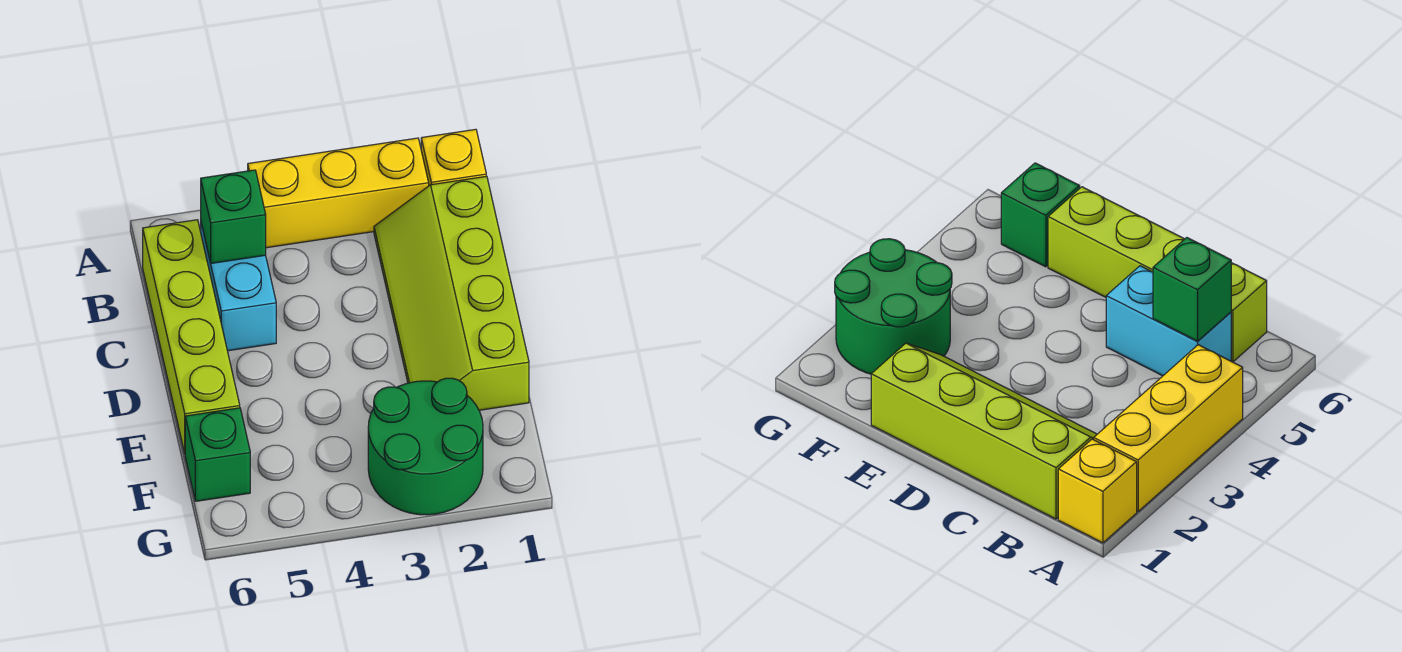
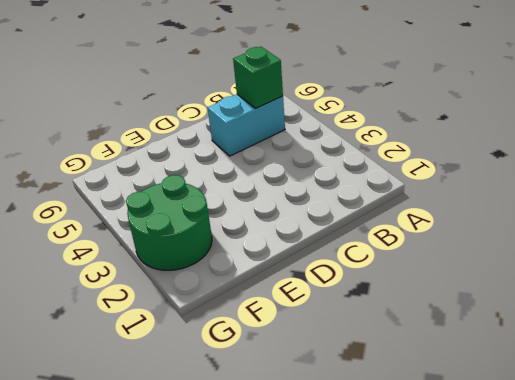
none -> yellow 1x1 brick [421,129,486,186]
none -> yellow 1x3 brick [248,138,429,248]

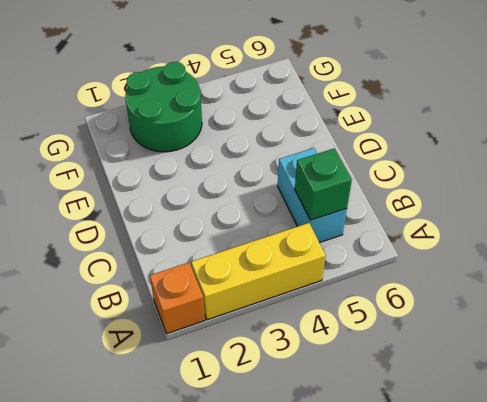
orange 1x1 brick [150,263,205,334] -> yellow 1x1 brick [421,129,486,186]
none -> lime 2x4 slope [374,176,529,410]
none -> lime 1x4 brick [143,220,240,453]

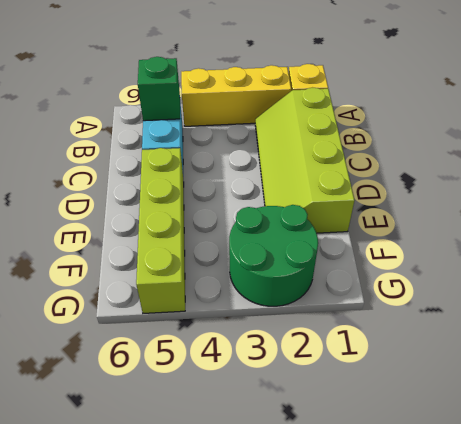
lime 1x4 brick [136,148,185,313] -> lime 1x4 brick moved to [143,220,240,453]
none -> green 1x1 brick [185,408,250,501]

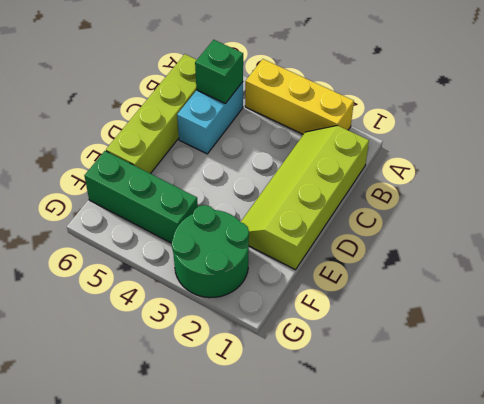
green 1x3 brick [84,151,198,243] -> green 1x1 brick [185,408,250,501]
none -> yellow 1x1 brick [421,129,486,186]

